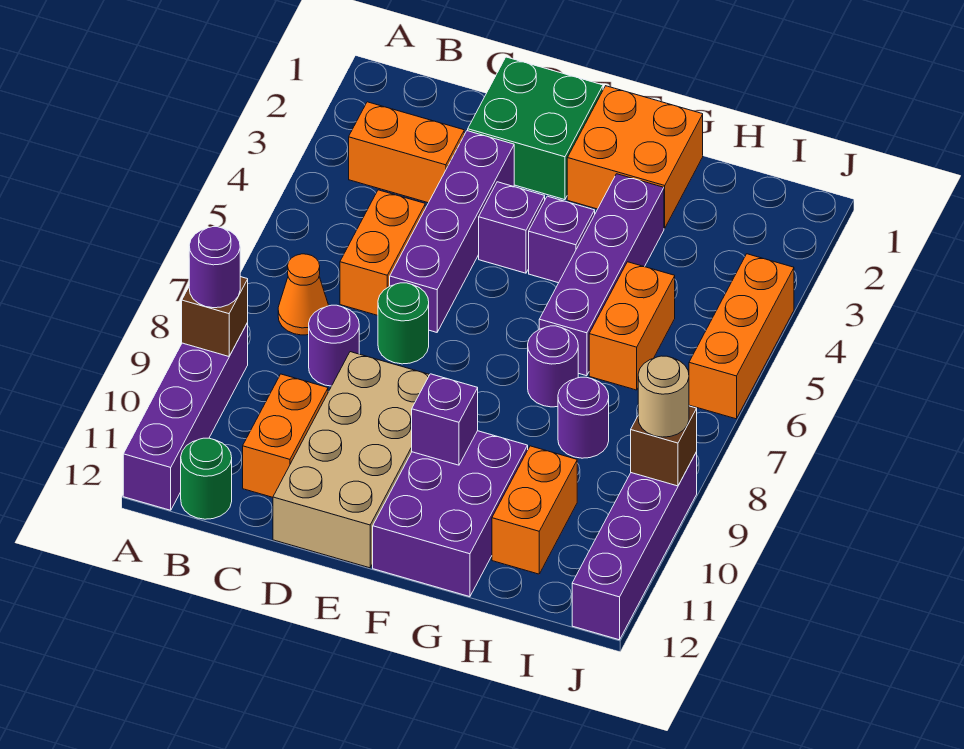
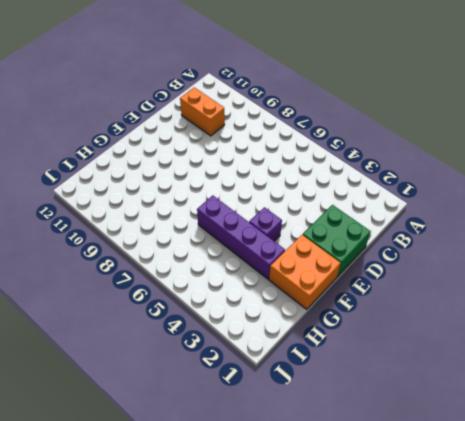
none -> purple 1x4 brick [123,323,248,510]
none -> orange 1x2 brick [349,102,464,203]
none -> orange 1x1 cone [278,254,328,335]

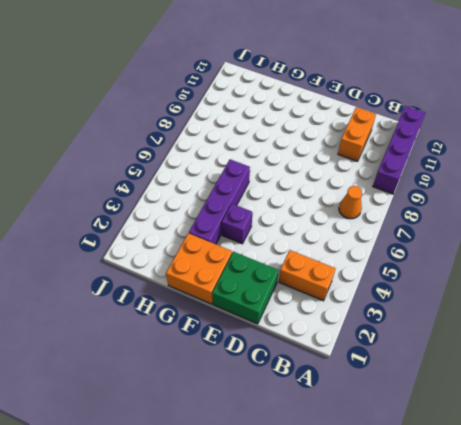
none -> green 1x1 round brick [181,438,232,519]
none -> orange 1x2 brick [340,190,425,315]
none -> purple 1x1 round brick [309,305,359,386]

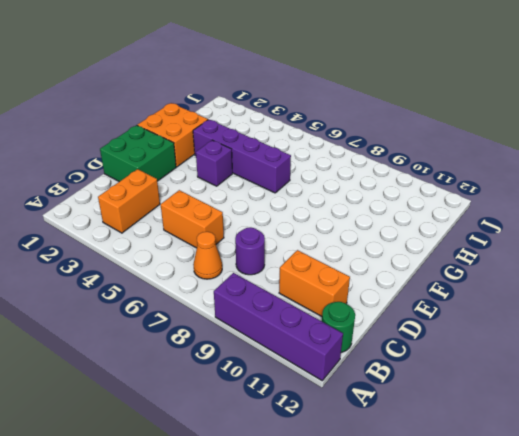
none -> purple 1x4 brick [390,131,514,332]
none -> green 1x1 round brick [378,283,429,364]
none -> tan 2x4 brick [273,352,430,568]

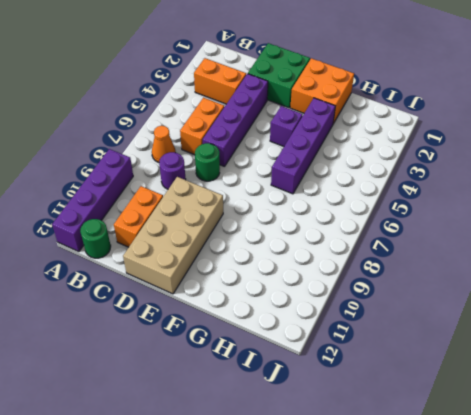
none -> purple 1x1 brick [479,182,545,273]
none -> purple 2x3 brick [373,431,528,597]
none -> purple 1x1 round brick [528,326,578,407]

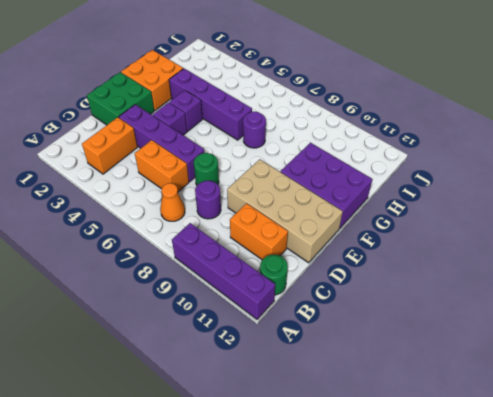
none -> orange 1x2 brick [589,262,675,390]
none -> purple 1x1 round brick [558,377,609,458]
none -> orange 1x2 brick [492,446,577,574]

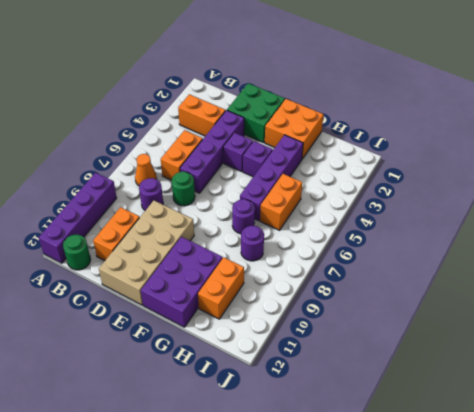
none -> orange 1x3 brick [689,254,794,419]
none -> purple 1x4 brick [572,452,697,640]
none -> brown 1x1 brick [182,277,248,356]

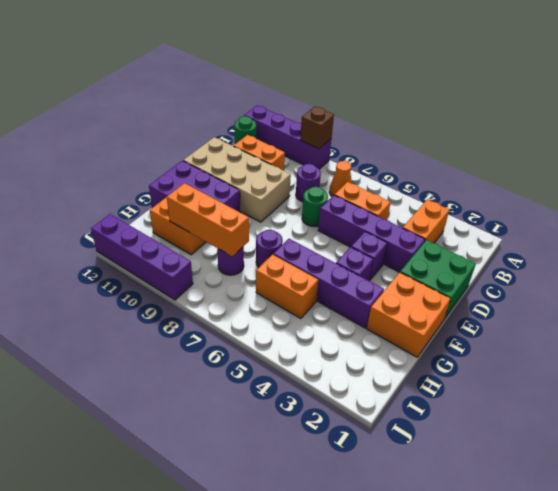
orange 1x3 brick [167,183,249,256] -> orange 1x3 brick moved to [689,254,794,419]
none -> purple 1x1 brick [412,374,478,465]
none -> brown 1x1 brick [631,406,697,486]
none -> purple 1x1 round brick [189,227,240,308]

